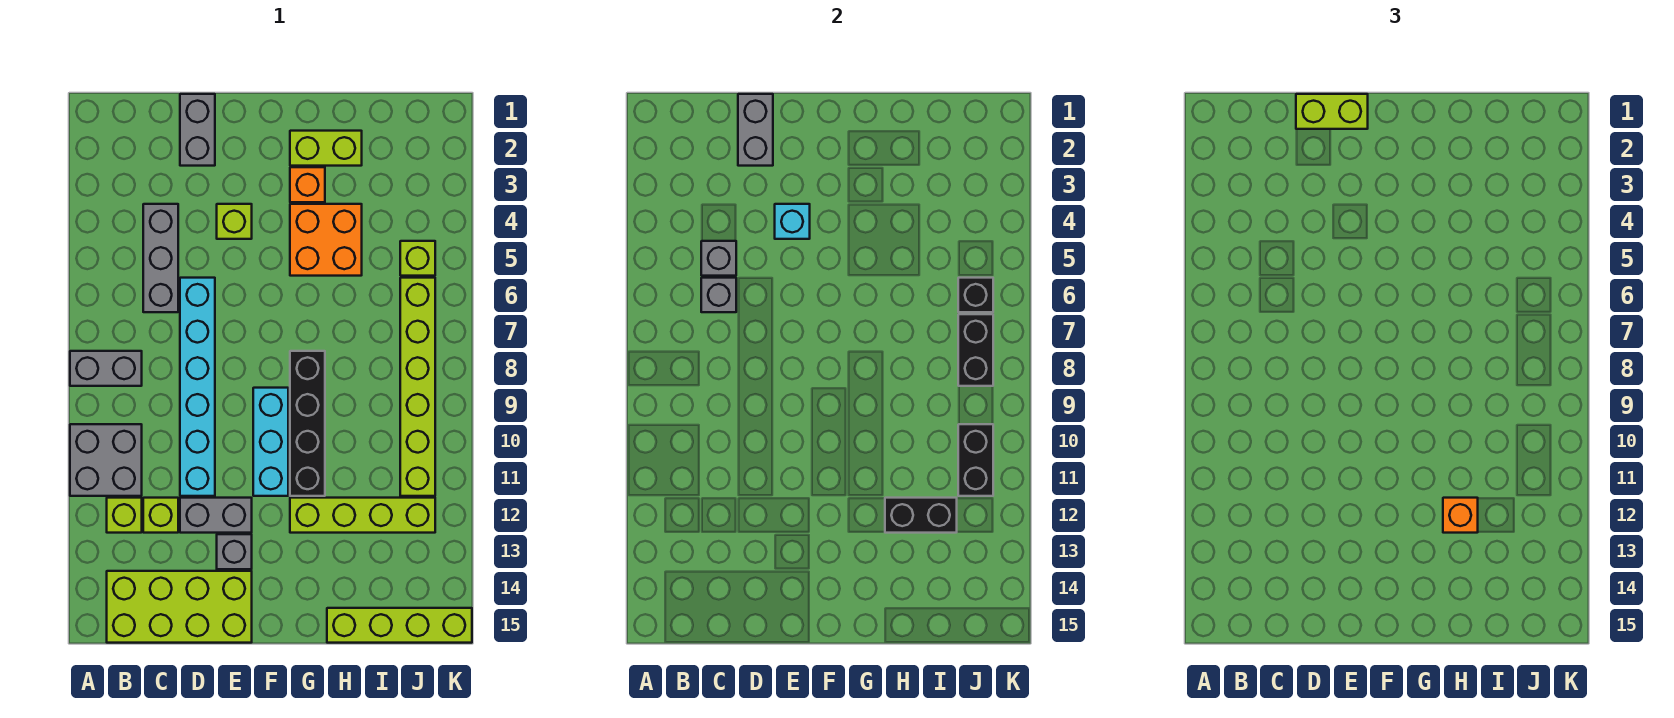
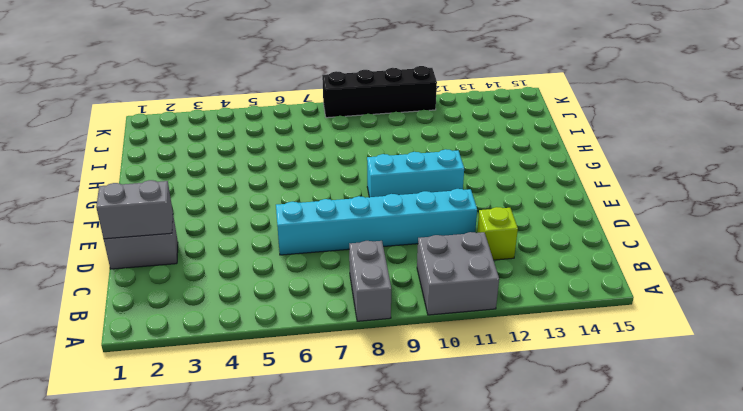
black 1x4 brick [322,66,437,118] -> black 1x4 brick moved to [290,351,325,496]
none -> lime 1x1 brick [107,498,142,533]
none -> lime 2x4 brick [107,571,252,643]
none -> grey 1x3 brick [143,204,178,312]
none -> grey 1x2 brick [180,498,252,533]

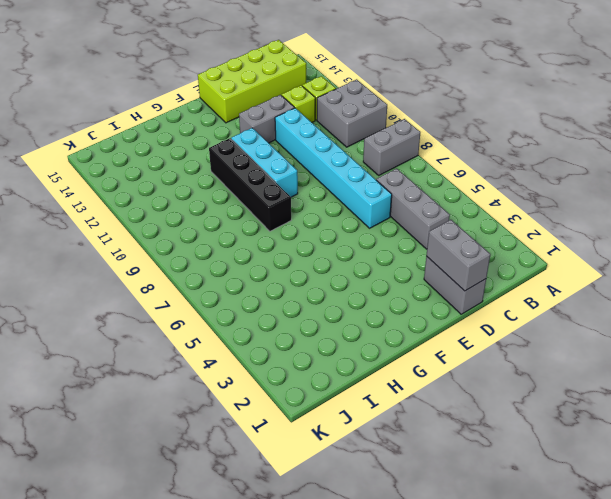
none -> lime 1x1 brick [217,204,252,239]
none -> grey 1x1 brick [217,534,252,569]
none -> lime 1x2 brick [290,131,362,166]
none -> orange 1x1 brick [290,167,325,202]

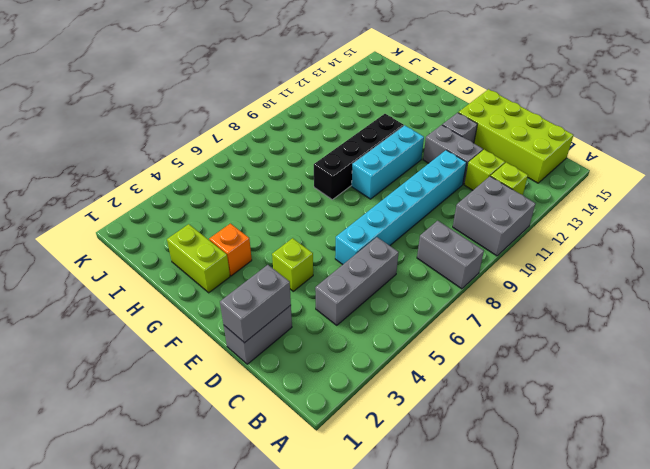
none -> orange 2x2 brick [290,204,362,276]
none -> lime 1x4 brick [290,498,435,533]
none -> lime 1x4 brick [327,608,472,643]
none -> lime 1x1 brick [400,241,435,276]

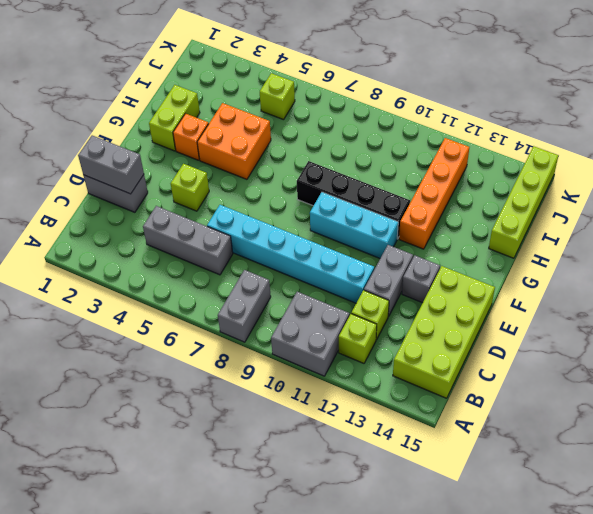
orange 1x4 brick [399,138,469,249] -> lime 1x4 brick [290,498,435,533]
none -> lime 1x6 brick [400,278,435,496]
none -> grey 1x1 brick [701,241,736,276]
none -> grey 1x1 brick [701,278,736,312]
none -> cyan 1x1 brick [775,204,810,239]

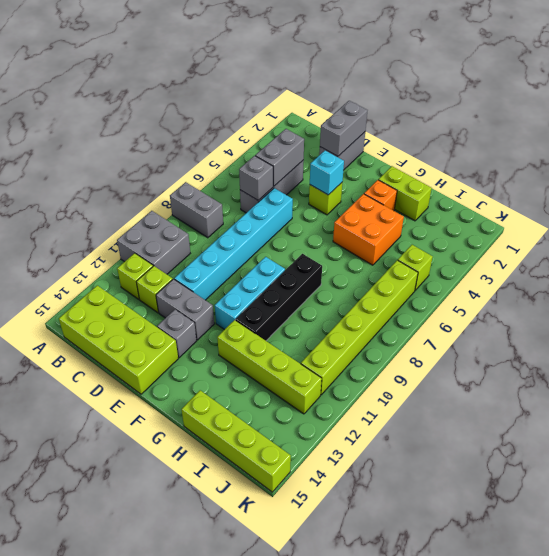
grey 1x2 brick [255,129,304,186] -> grey 1x1 brick [701,241,736,276]
none -> black 1x2 brick [885,498,957,533]
none -> black 1x1 brick [958,278,993,312]
none -> black 1x2 brick [958,314,993,386]
none -> black 1x2 brick [958,424,993,496]

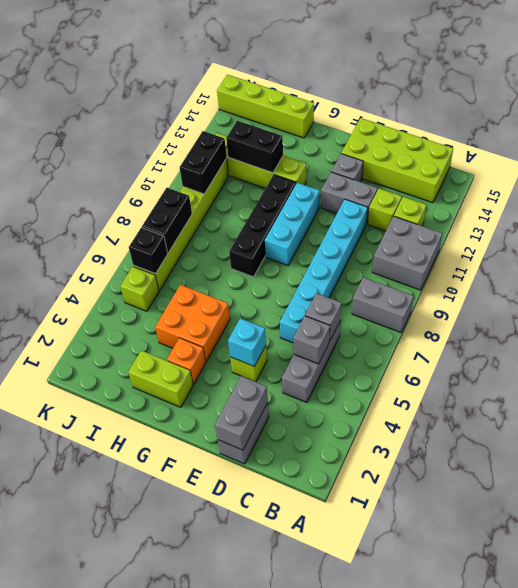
none -> lime 1x2 brick [1296,94,1368,129]
none -> orange 1x1 brick [1443,498,1478,533]

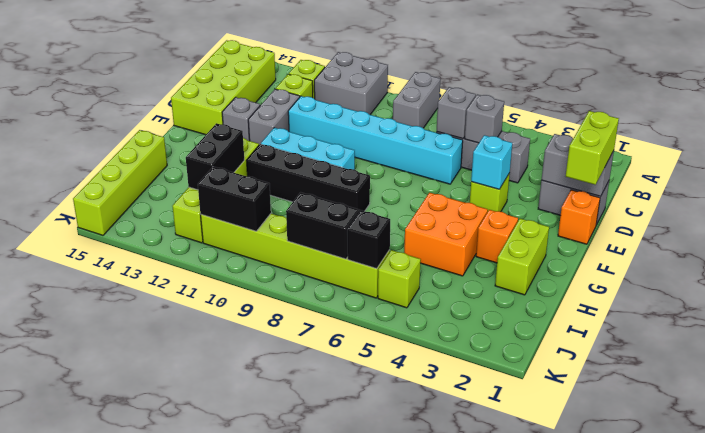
orange 1x1 brick [558,190,600,244] -> orange 1x1 brick moved to [1443,498,1478,533]

